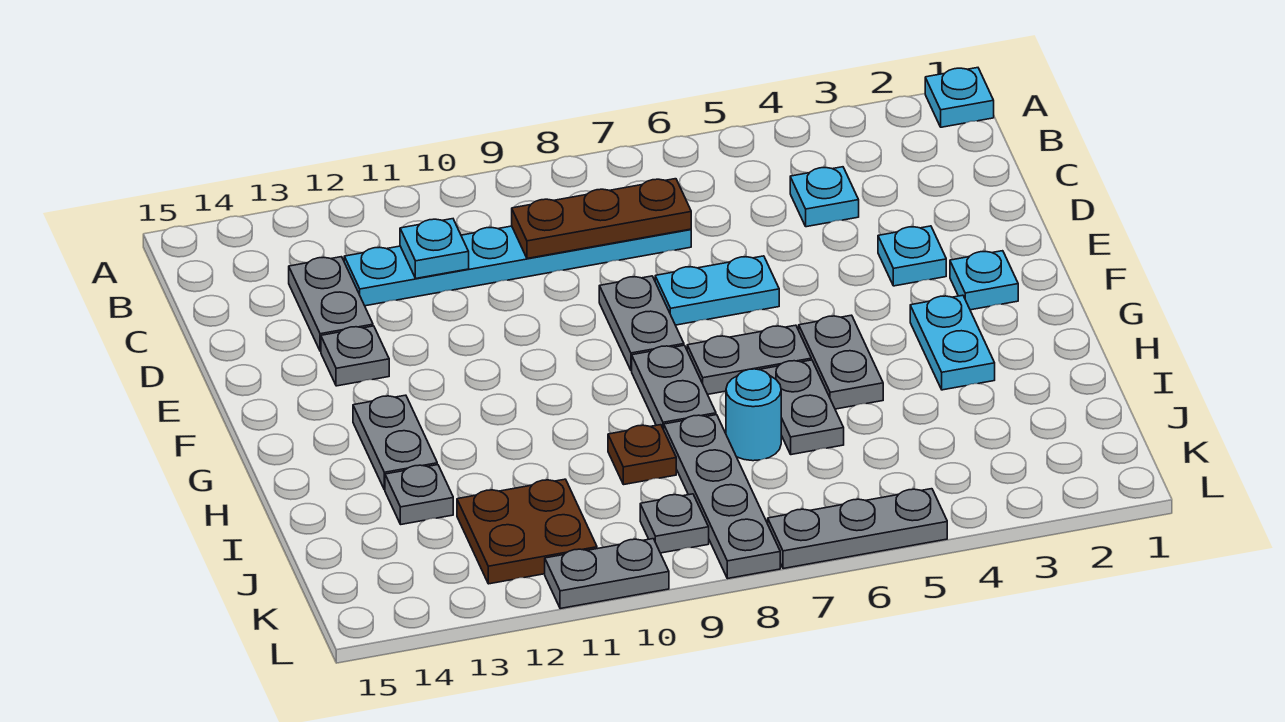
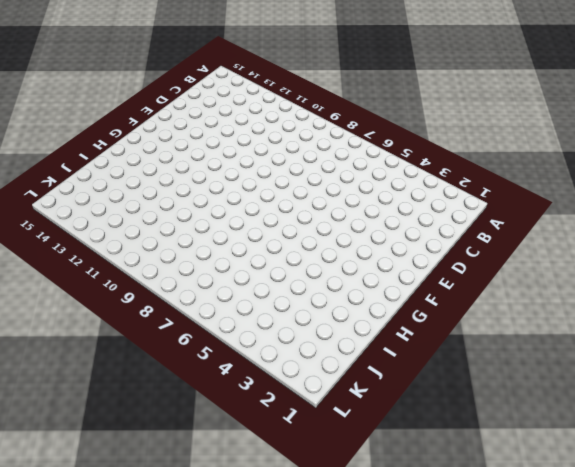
none -> cyan 1x1 plate [925,68,994,127]
none -> cyan 1x1 plate [790,167,859,227]
none -> cyan 1x6 plate [344,226,691,306]

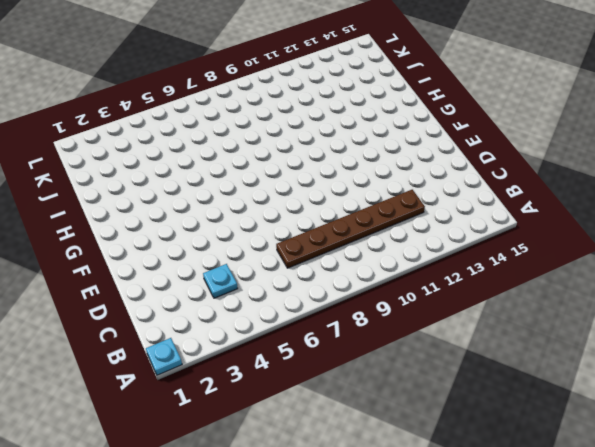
brown 1x6 plate [276,190,425,268] -> cyan 1x6 plate [344,226,691,306]
none -> grey 1x2 plate [289,257,373,351]
none -> cyan 1x1 plate [878,226,946,286]
none -> cyan 1x2 plate [655,256,779,325]

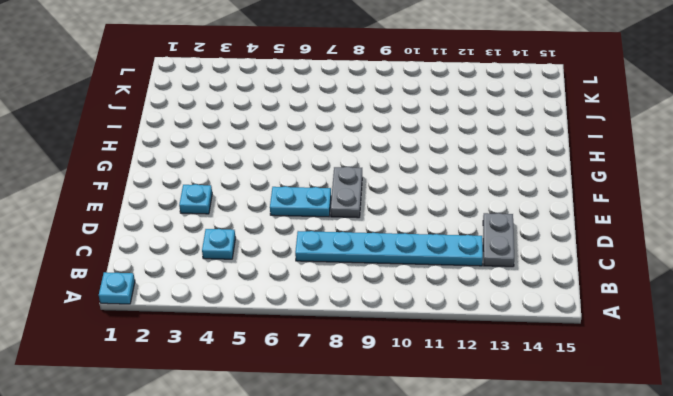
none -> grey 1x1 plate [321,326,389,386]
none -> cyan 1x1 plate [950,251,1018,310]
none -> cyan 1x2 plate [910,295,995,390]

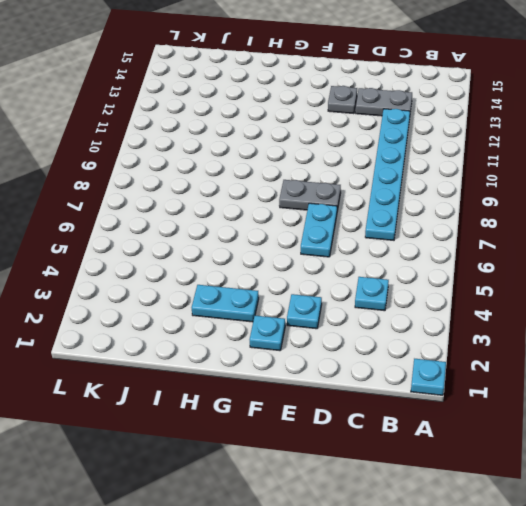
none -> grey 1x2 plate [799,315,883,409]
none -> grey 1x2 plate [687,325,811,394]
none -> grey 1x2 plate [632,345,716,429]

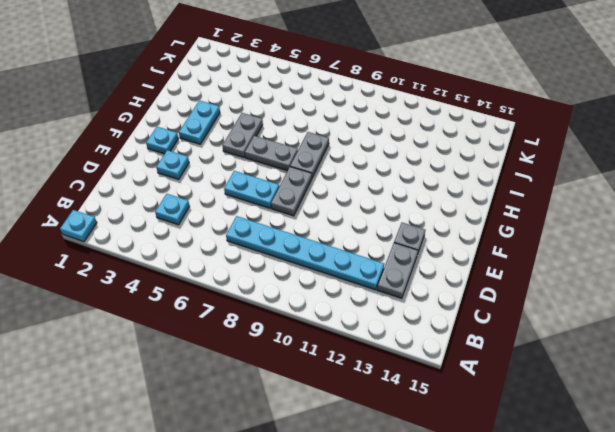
none -> grey 1x2 plate [353,395,437,490]
none -> grey 1x2 plate [759,360,844,455]
none -> cyan 1x1 round brick [726,369,781,461]

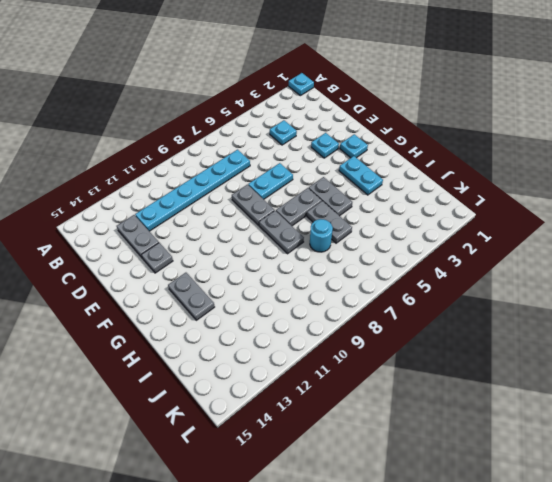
none -> grey 1x4 plate [664,415,780,579]
none -> brown 1x1 plate [608,425,676,485]
none -> grey 1x1 plate [385,465,453,524]

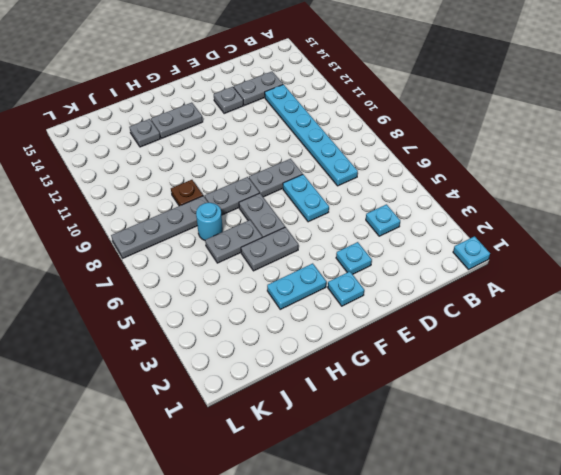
none -> brown 2x2 plate [457,479,597,584]
none -> grey 1x1 plate [640,494,709,553]
none -> grey 1x3 plate [768,489,947,569]

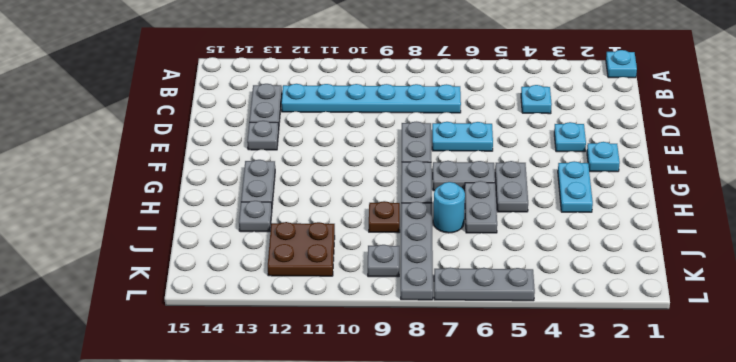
none -> grey 1x2 plate [545,539,669,609]
none -> brown 1x3 plate [512,179,691,259]
none -> cyan 1x1 plate [400,219,469,278]

